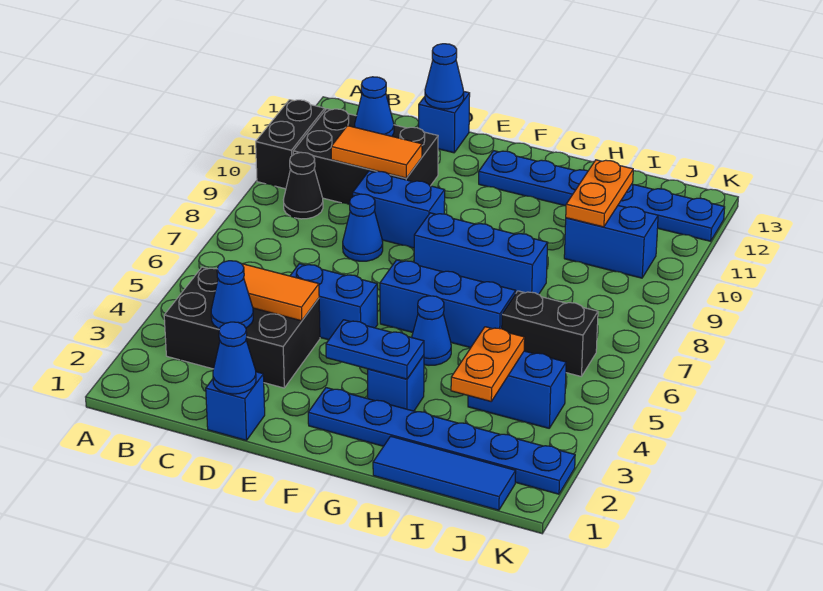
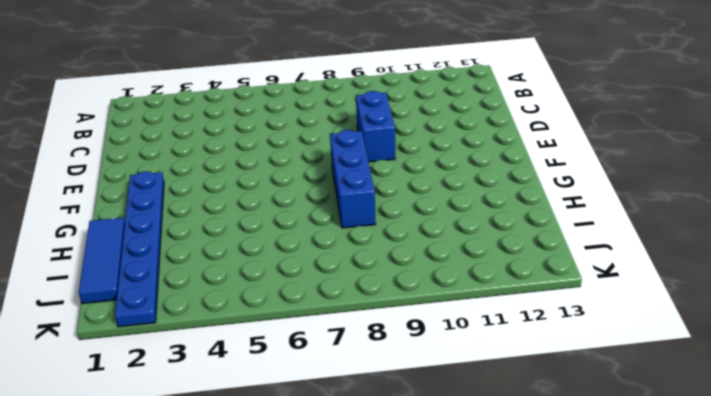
none -> black 1x2 brick [256,100,325,189]
none -> black 2x3 brick [164,267,320,388]
none -> black 1x1 cone [283,152,323,219]

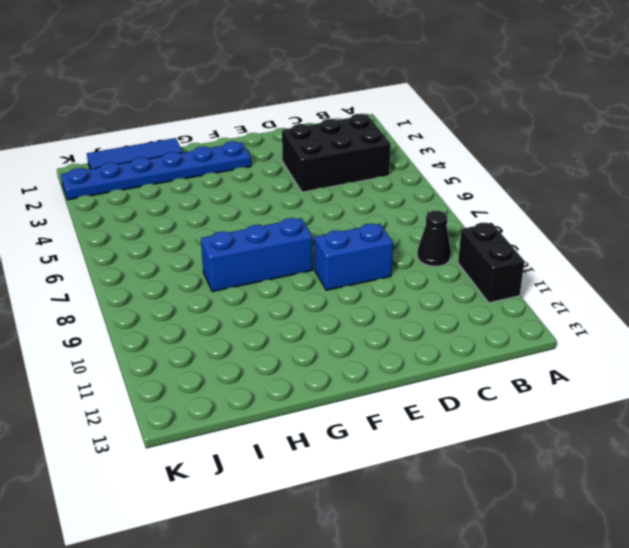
none -> black 2x3 brick [293,109,438,205]
none -> blue 1x1 brick [206,372,265,440]
none -> blue 1x2 brick [290,264,378,340]

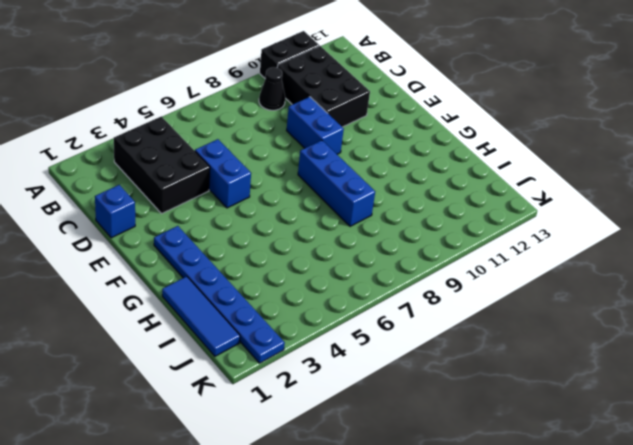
none -> blue 1x1 cone [343,194,383,261]
none -> blue 1x1 brick [419,92,470,153]
none -> blue 1x3 brick [380,260,516,348]

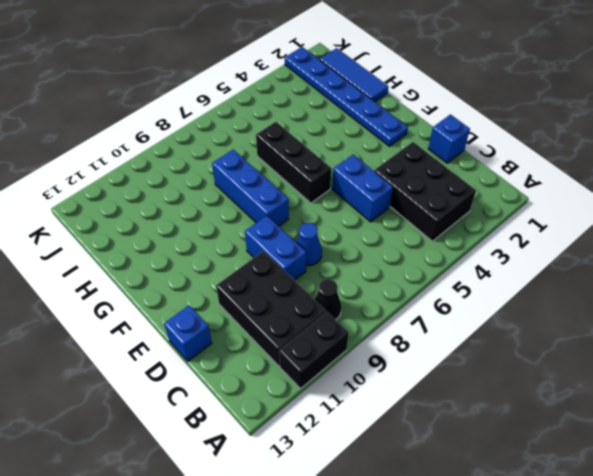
black 1x3 brick [256,122,332,203] -> blue 1x3 brick [380,260,516,348]
none -> blue 1x6 plate [479,151,725,241]
none -> blue 1x1 brick [368,355,424,411]
none -> blue 1x1 cone [412,296,451,365]

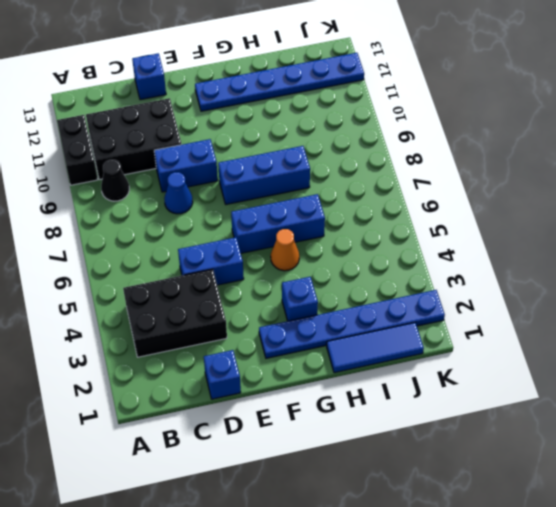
orange 1x1 cone [271,229,299,271] -> blue 1x1 cone [412,296,451,365]
none -> blue 1x2 brick [468,351,566,428]
none -> black 1x2 brick [502,291,598,376]
none -> blue 1x2 brick [564,206,658,278]

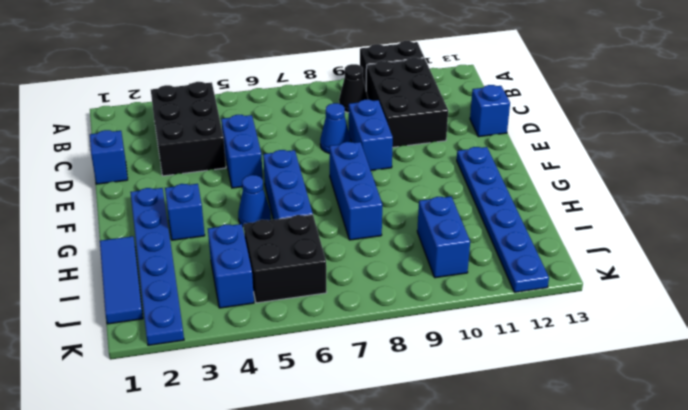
black 2x2 brick [244,215,327,303] -> black 1x2 brick [502,291,598,376]
none -> blue 1x1 cone [211,261,253,329]
none -> orange 1x2 tile [242,264,319,321]
none -> orange 1x2 tile [331,126,422,178]

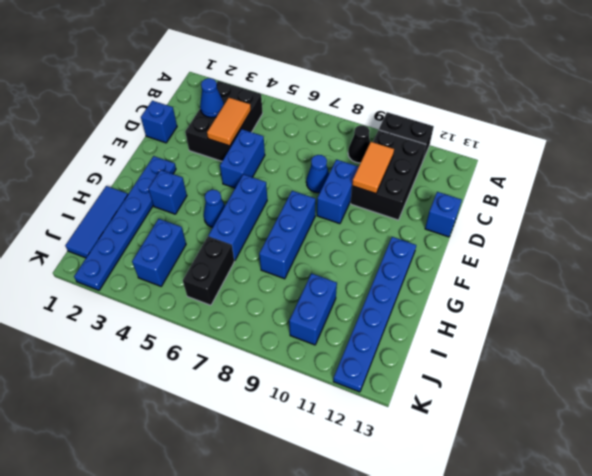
none -> blue 1x1 cone [355,77,394,136]
none -> blue 1x1 cone [213,322,256,394]
none -> blue 1x1 cone [425,44,464,109]

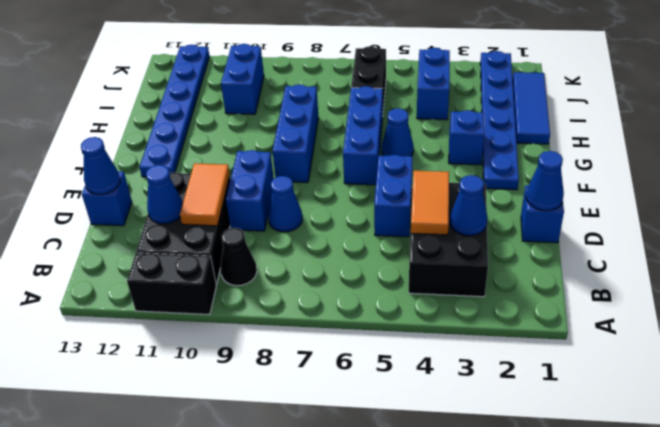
none -> blue 1x2 plate [326,320,424,379]
none -> orange 1x2 plate [451,327,525,401]
none -> orange 1x2 plate [566,160,633,227]

